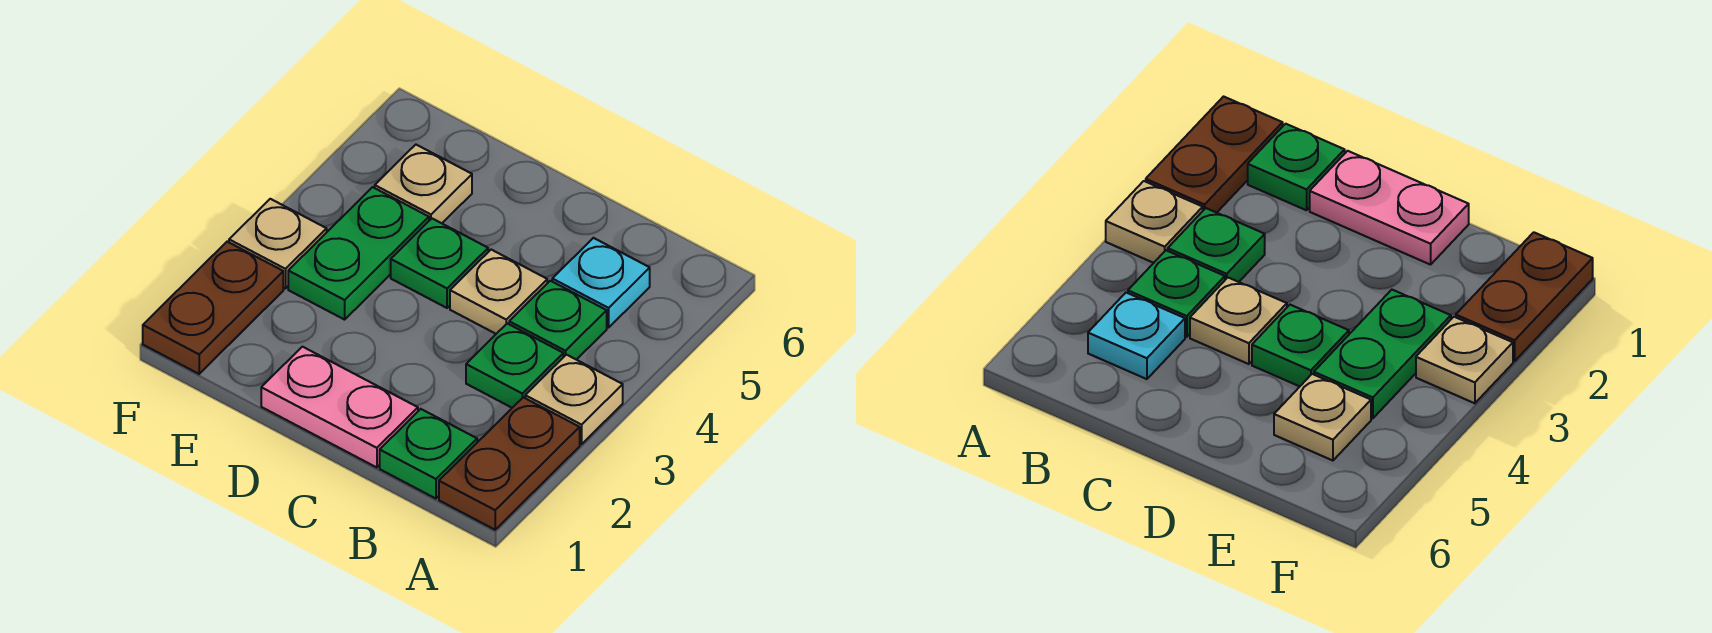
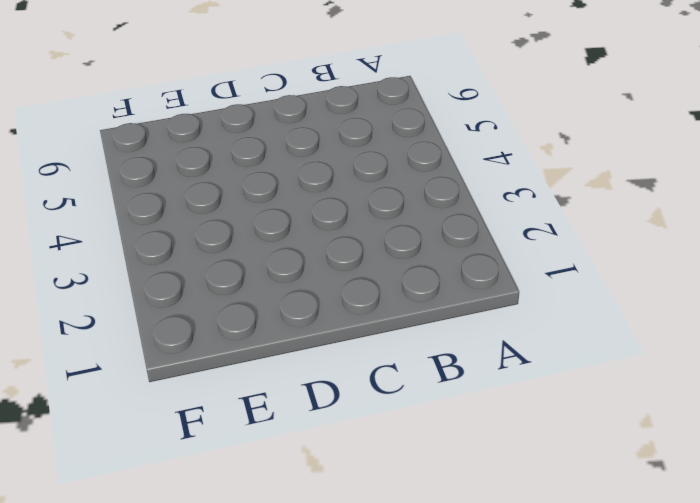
none -> brown 1x2 plate [439,397,580,530]
none -> tan 1x1 plate [525,355,623,444]
none -> green 1x1 plate [380,409,477,499]

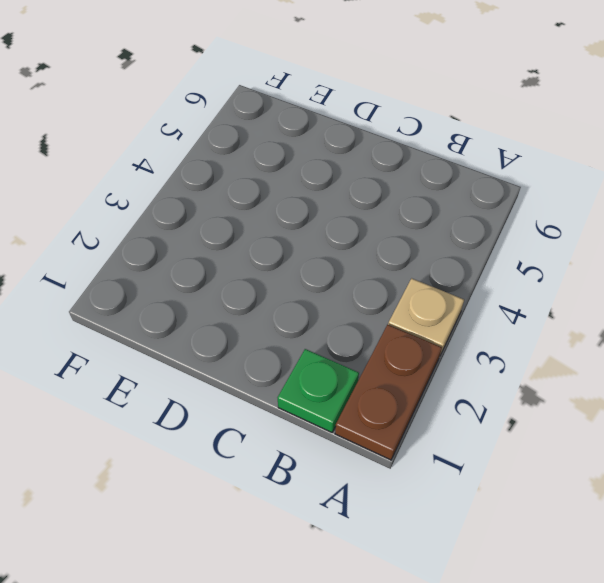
none -> green 1x1 plate [466,323,563,408]
none -> green 1x1 plate [509,281,607,360]
none -> cyan 1x1 plate [552,238,650,328]

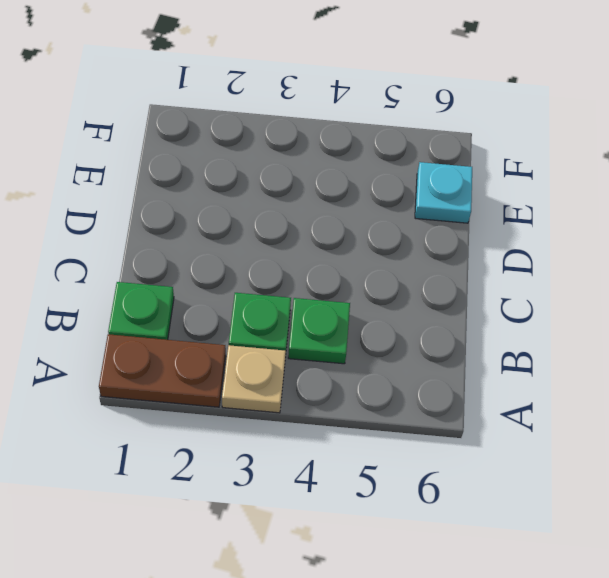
cyan 1x1 plate [415,162,472,223] -> cyan 1x1 plate moved to [552,238,650,328]
none -> pink 1x2 plate [261,347,418,468]
none -> tan 1x1 plate [450,250,547,334]
none -> green 1x1 plate [391,219,488,308]

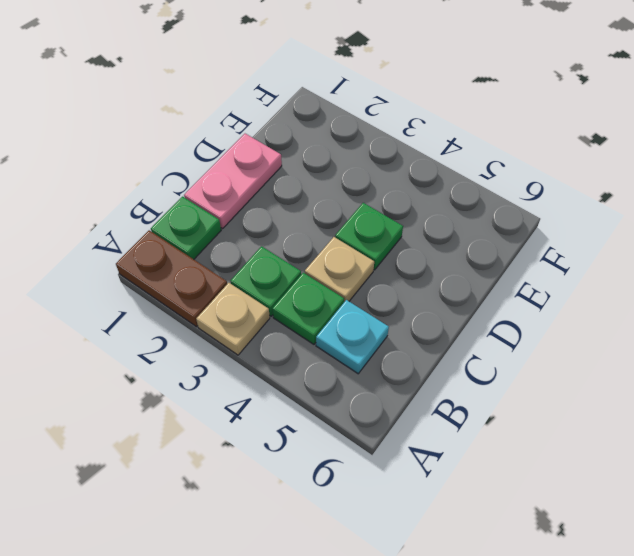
none -> green 1x2 plate [288,187,429,320]
none -> tan 1x1 plate [375,145,472,223]
none -> brown 1x2 plate [143,242,283,374]

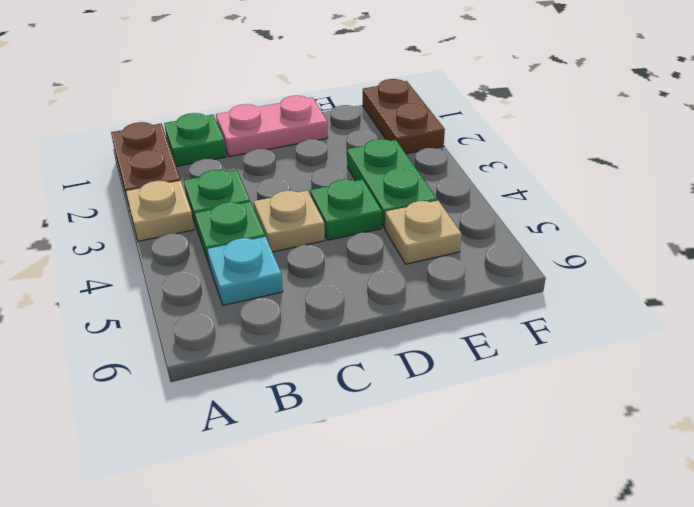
none -> tan 1x1 plate [229,199,327,289]

